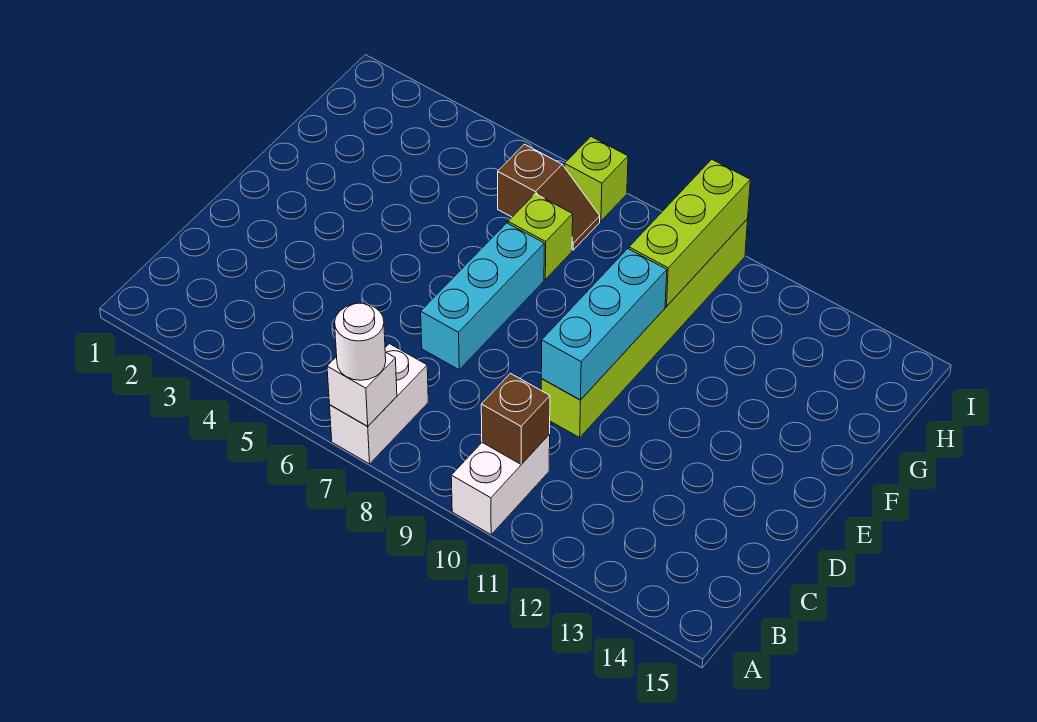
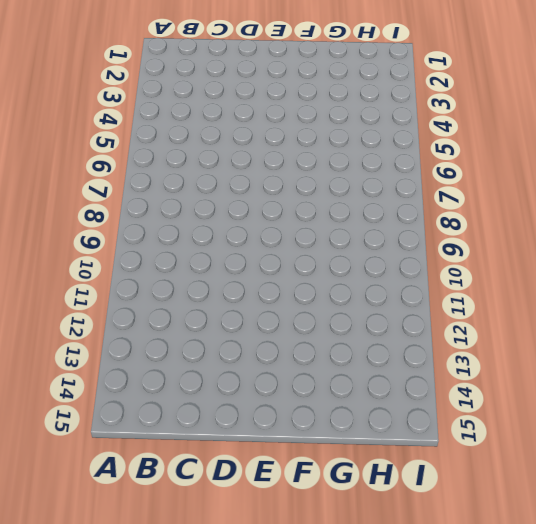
none -> white 1x2 brick [330,344,428,464]
none -> white 1x2 brick [451,434,550,535]
none -> cyan 1x3 brick [421,223,544,370]

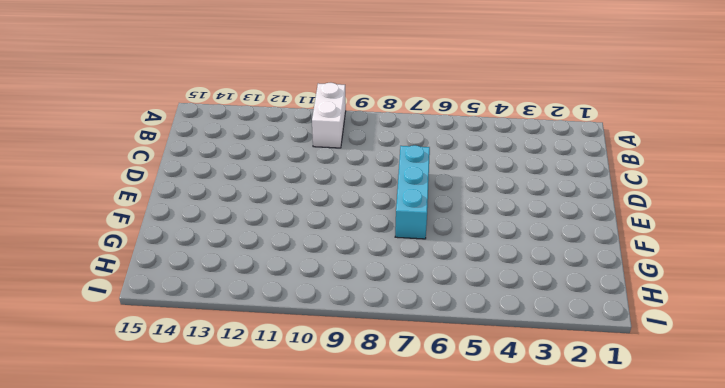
none -> white 1x2 brick [330,344,428,464]
none -> lime 1x6 brick [541,219,748,438]
none -> lime 1x1 brick [508,194,573,279]

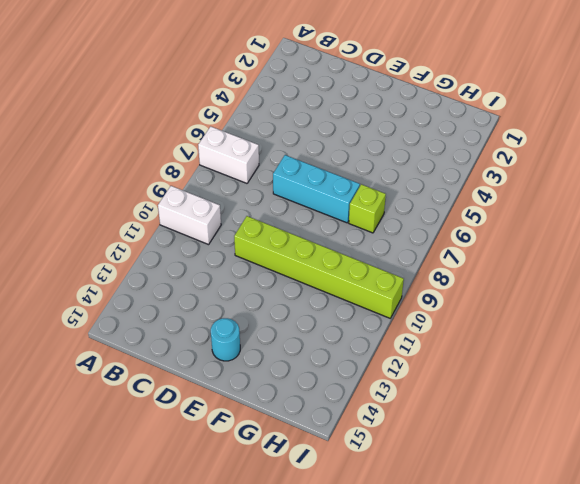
cyan 1x1 round brick [211,318,240,361] -> none
none -> brown 1x2 slope [498,144,600,250]
none -> lime 1x1 brick [565,137,628,221]
none -> white 1x1 brick [327,352,397,426]

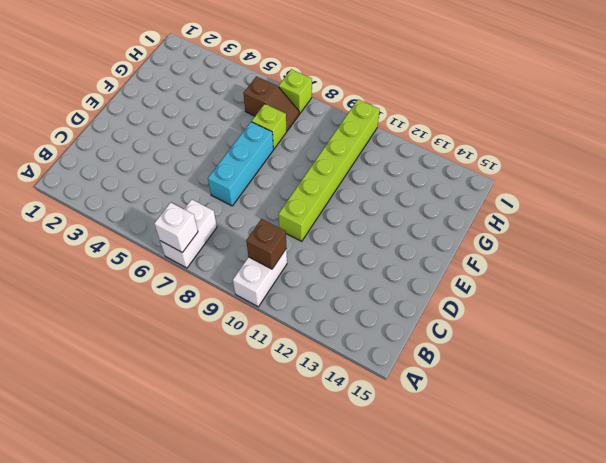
none -> cyan 1x3 brick [541,249,667,400]
none -> lime 1x3 brick [629,159,750,307]
none -> white 1x1 round brick [335,303,386,380]

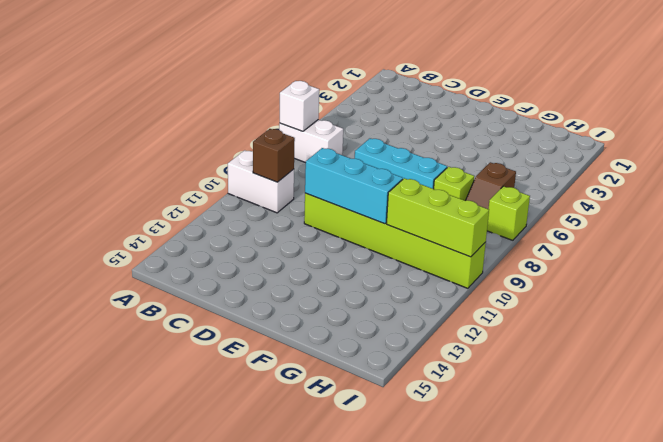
none -> white 1x1 round brick [335,303,386,380]

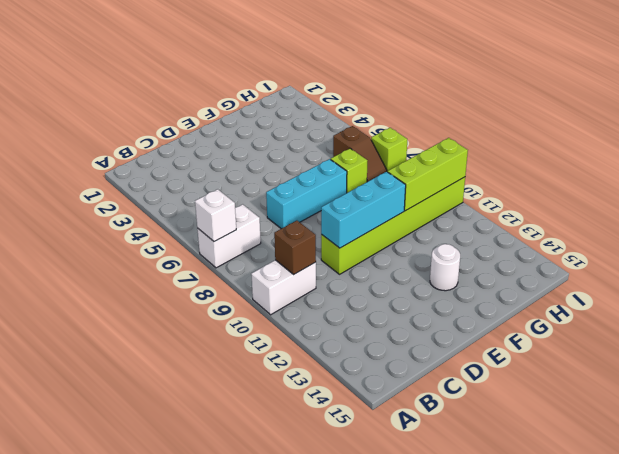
white 1x1 round brick [430,244,460,291] -> white 1x1 round brick moved to [335,303,386,380]

